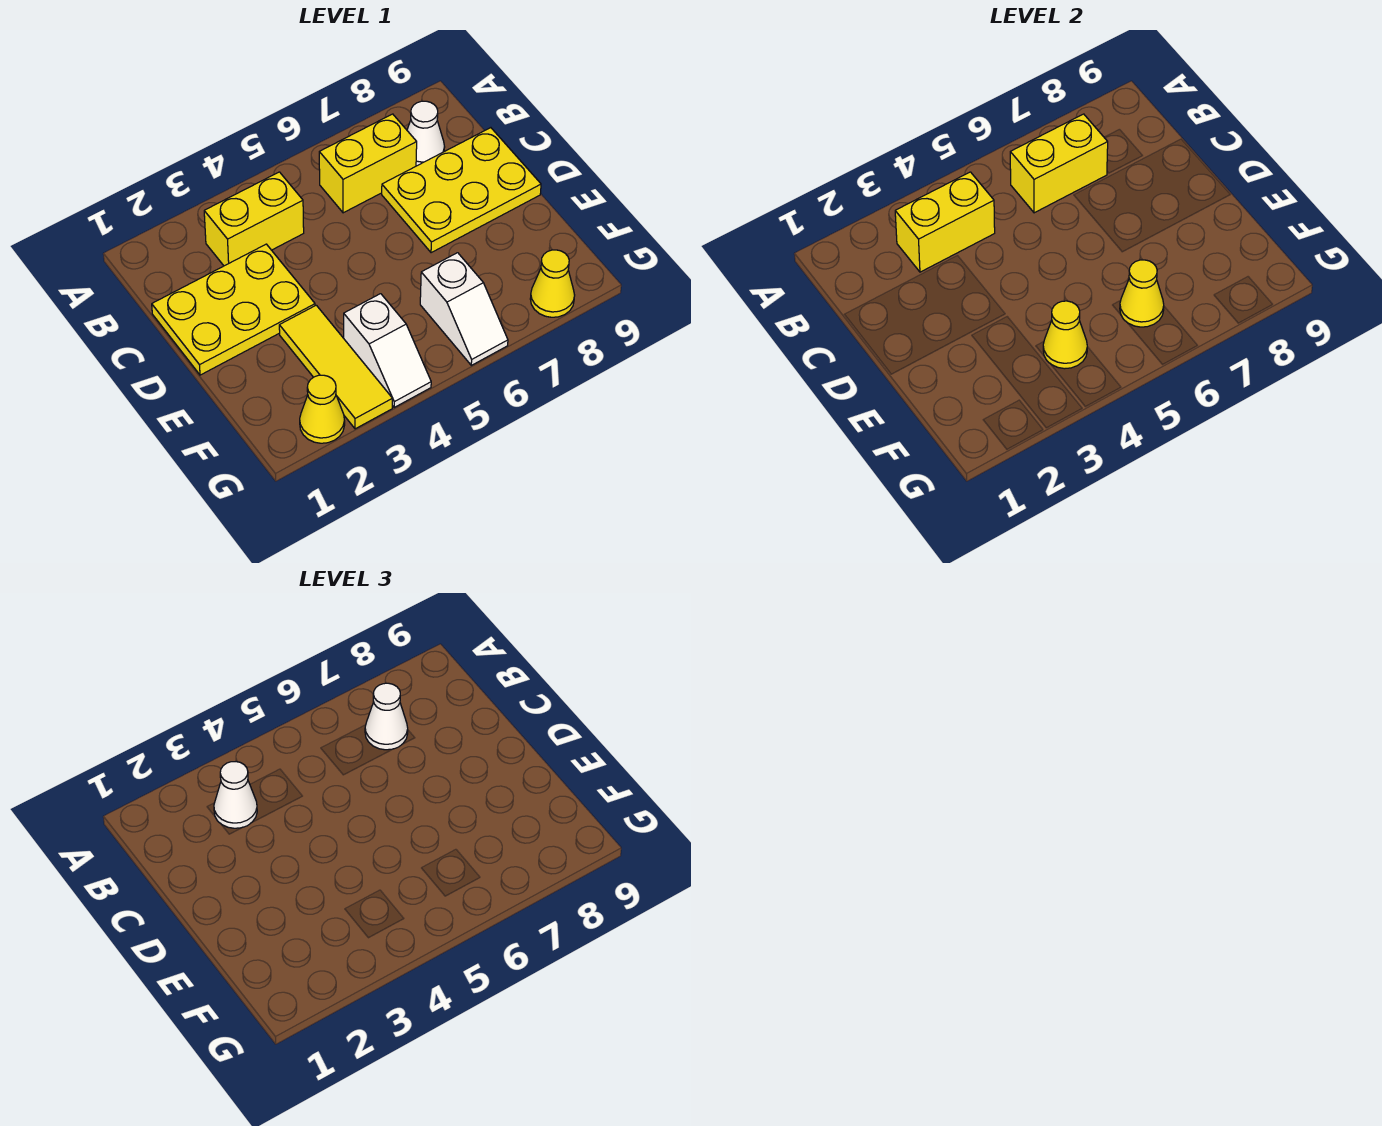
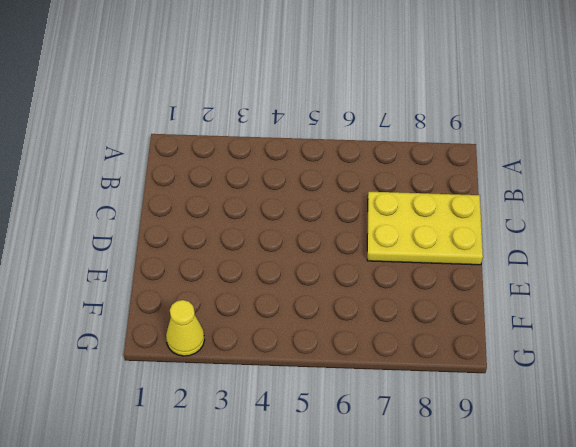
none -> yellow 1x2 brick [204,172,304,266]
none -> yellow 1x2 brick [319,114,417,213]
none -> white 1x1 cone [407,101,445,166]

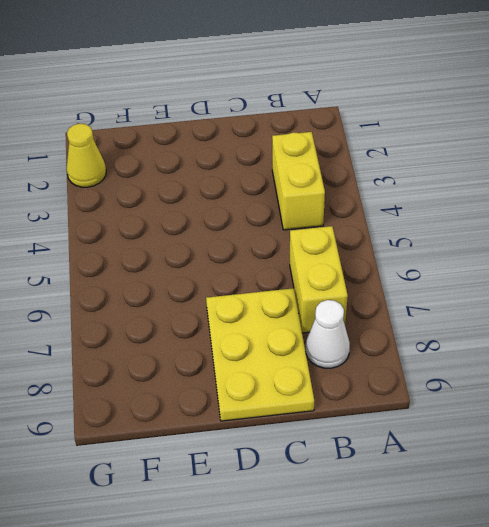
none -> yellow 2x3 plate [152,244,315,375]
none -> yellow 1x3 tile [279,305,392,429]
none -> white 1x2 slope [344,294,431,407]

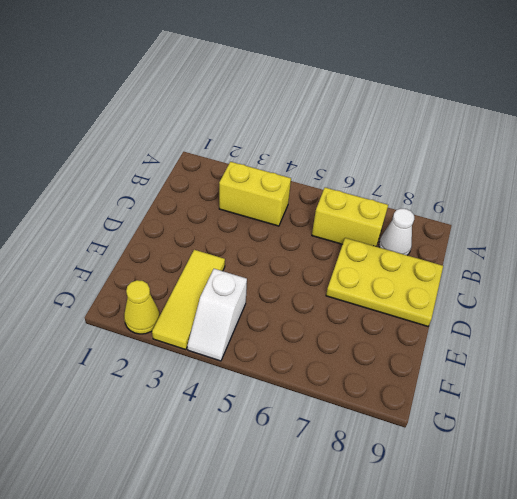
none -> yellow 2x3 plate [152,244,315,375]
none -> white 1x2 slope [420,253,508,365]
none -> yellow 1x1 cone [530,250,575,317]

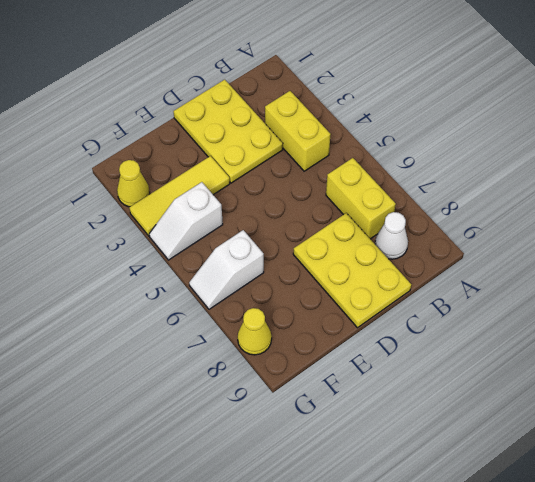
none -> yellow 1x2 brick [895,172,995,272]
none -> yellow 1x2 brick [1010,114,1108,213]
none -> yellow 1x1 cone [1043,301,1087,369]

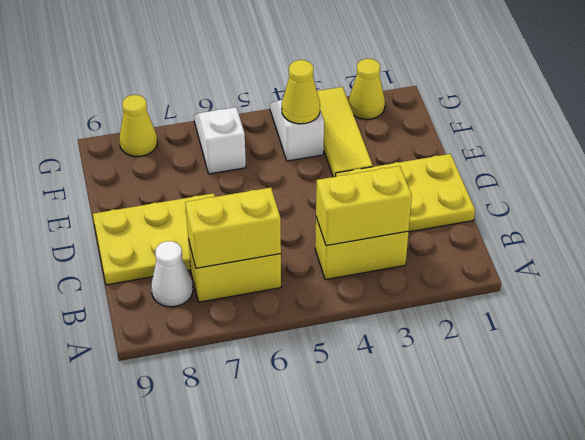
none -> yellow 1x1 cone [1120,260,1164,327]
none -> white 1x1 cone [214,762,257,828]
none -> white 1x1 cone [365,683,408,750]

